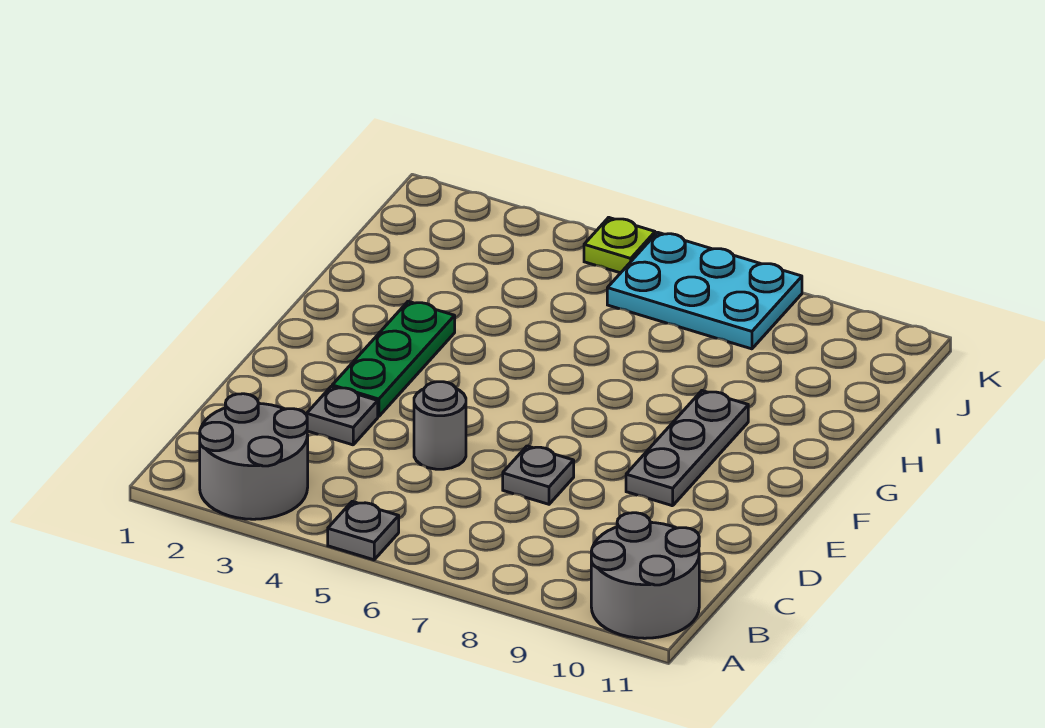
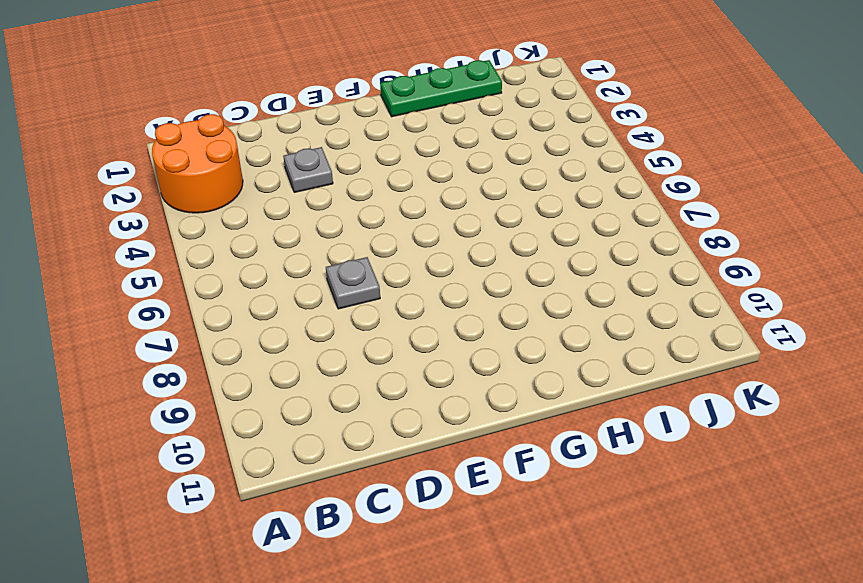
orange 2x2 round brick [152,114,243,213] -> grey 2x2 round brick [200,394,308,519]
green 1x3 plate [380,60,502,117] -> green 1x3 plate moved to [332,301,455,417]
none -> grey 1x1 plate [328,501,399,560]
none -> grey 2x2 round brick [591,513,699,638]

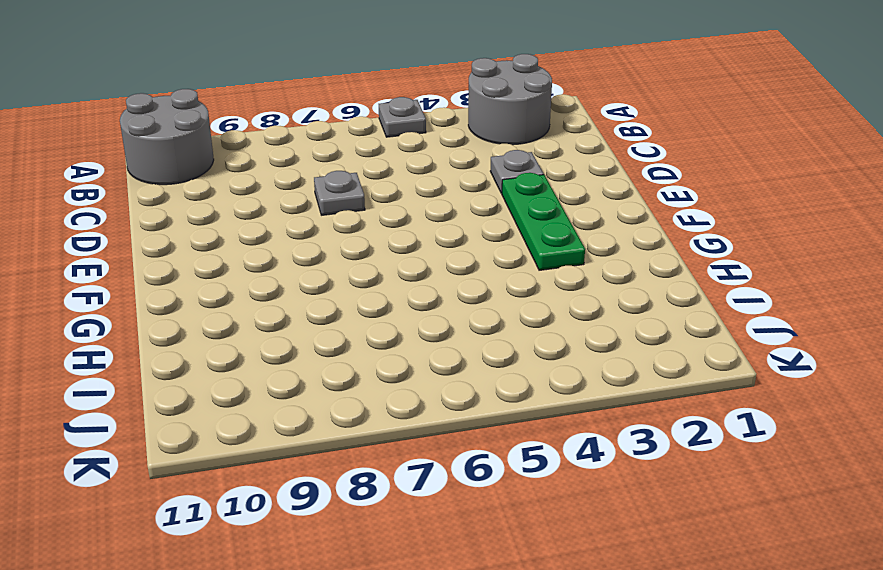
none -> grey 1x1 round brick [414,382,466,469]
none -> grey 1x3 plate [626,391,748,506]

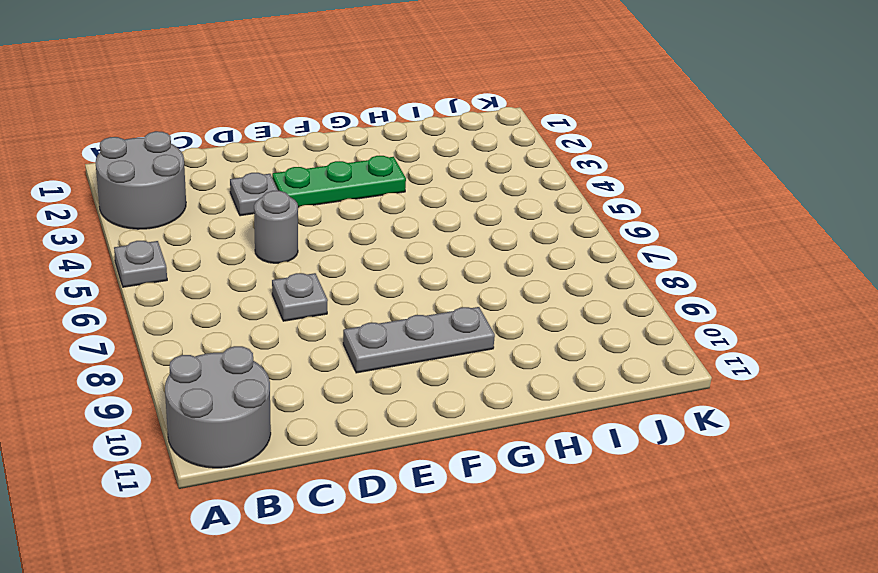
none -> cyan 2x3 plate [607,232,802,349]
none -> lime 1x1 plate [584,217,655,273]

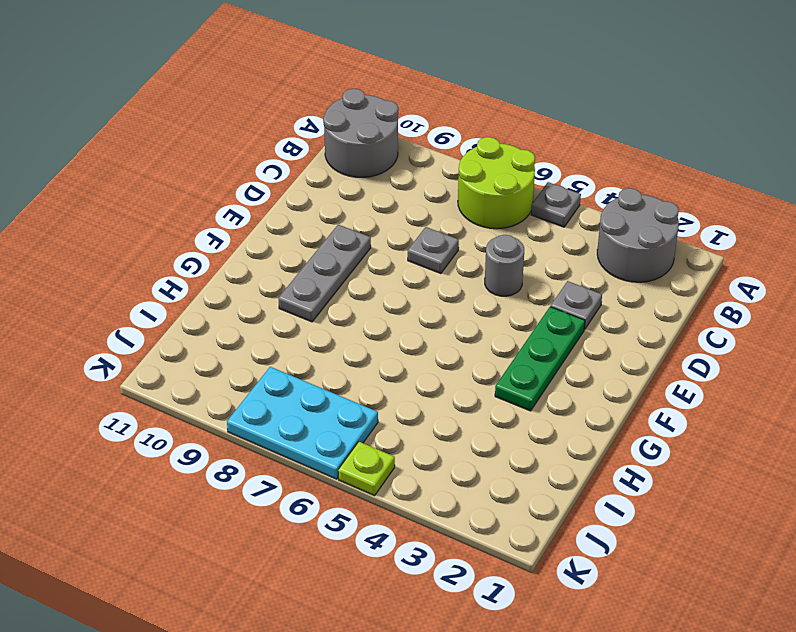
lime 2x2 round brick [458,137,535,229] -> none

